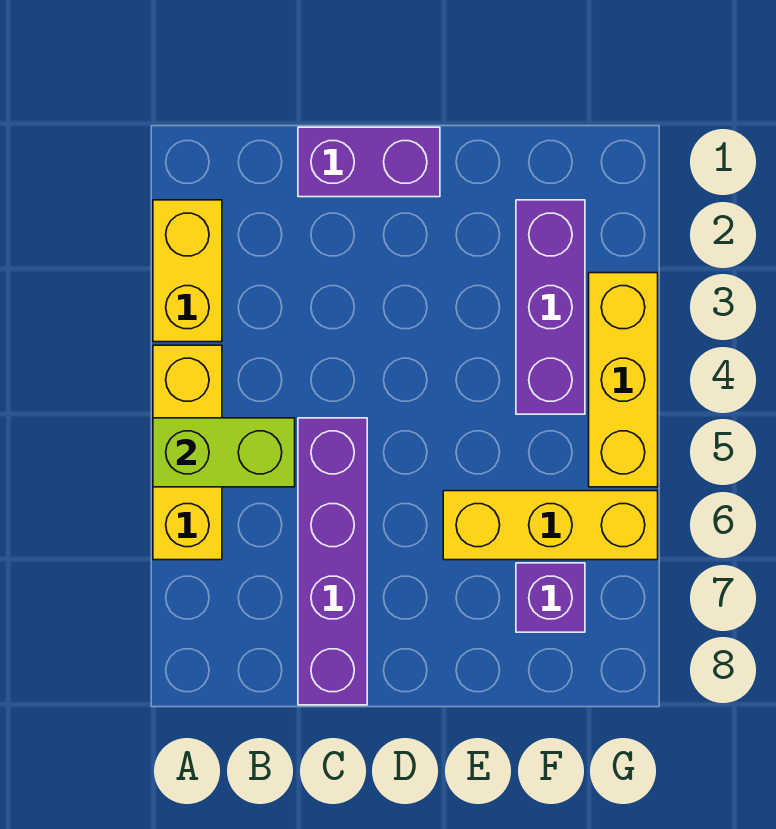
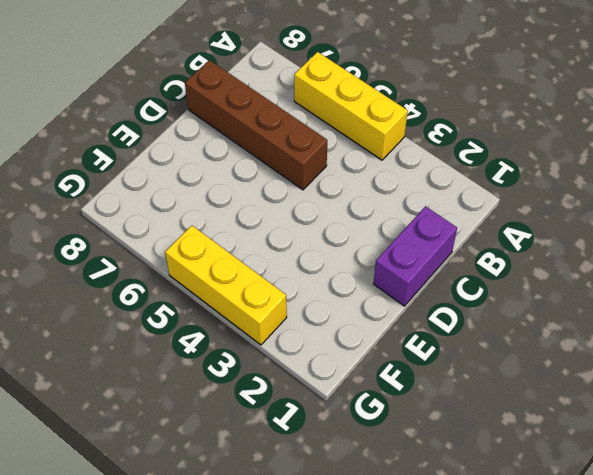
brown 1x4 brick [185,60,327,190] -> purple 1x4 brick [298,418,367,705]
none -> yellow 1x2 brick [153,200,222,342]
none -> yellow 1x3 brick [443,491,658,560]

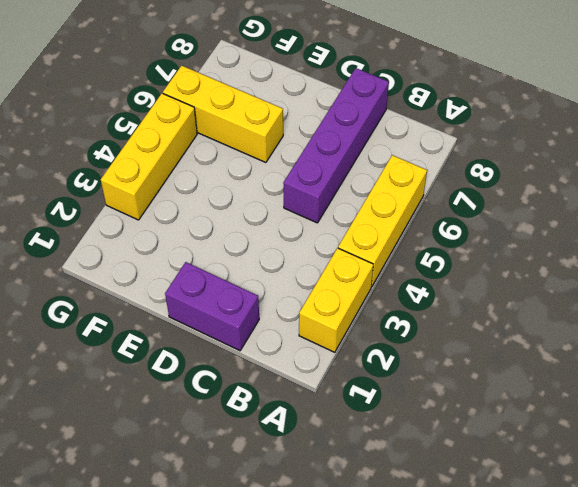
none -> purple 1x3 brick [516,200,585,414]
none -> purple 1x1 brick [516,563,585,632]

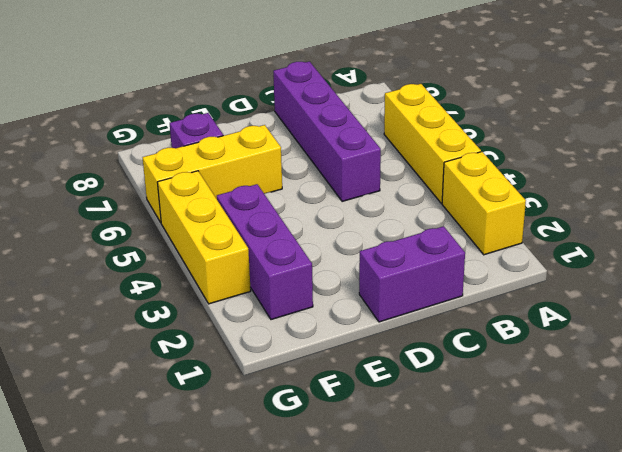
none -> lime 1x2 brick [153,418,295,487]

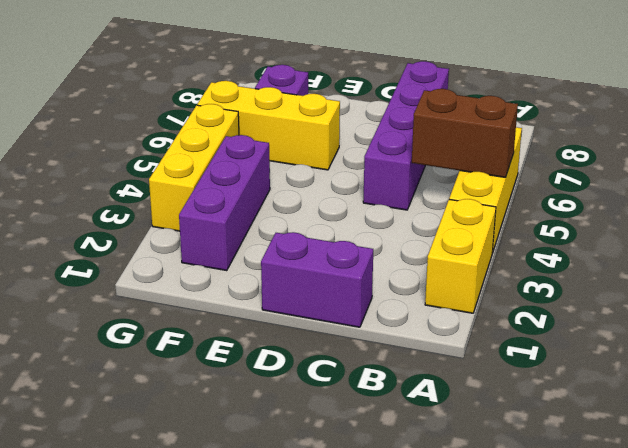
brown 1x2 brick [412,89,518,178] -> lime 1x2 brick [153,418,295,487]

